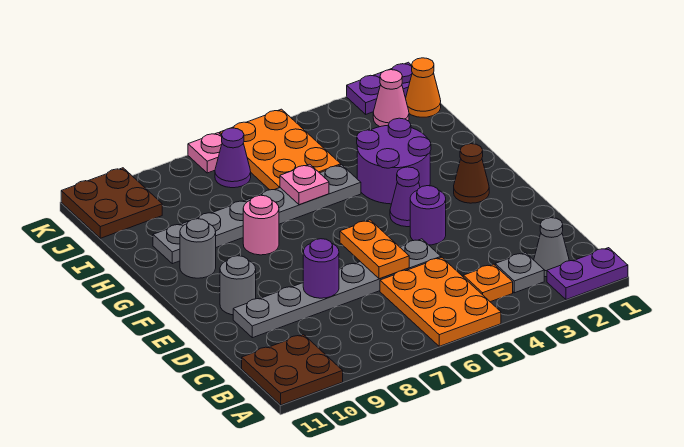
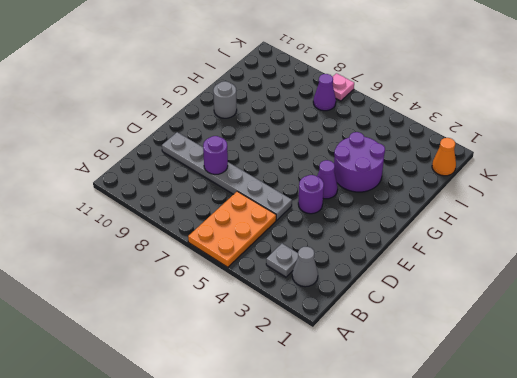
none -> purple 1x2 plate [547,248,628,300]
none -> brown 2x2 plate [242,334,343,405]
none -> orange 1x1 plate [463,264,513,302]

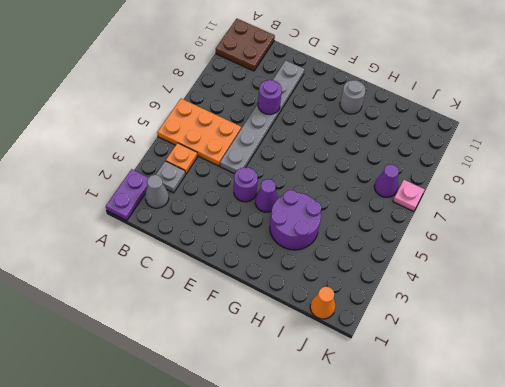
none -> grey 1x1 round brick [220,256,256,315]
none -> brown 1x1 cone [454,144,489,203]
none -> pink 1x1 round brick [243,195,279,255]

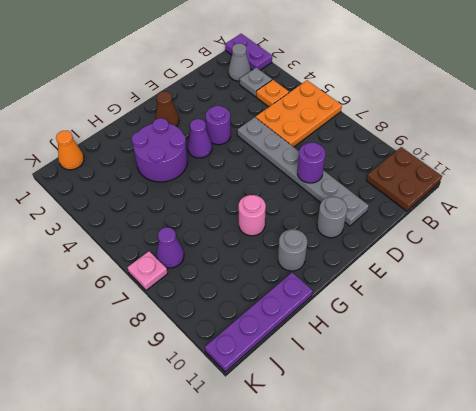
purple 1x4 plate [205,272,312,372] -> brown 2x2 plate [61,168,162,238]
none -> grey 1x6 plate [153,165,361,264]
none -> orange 2x3 plate [220,109,341,190]
none -> pink 1x1 cone [373,70,409,127]

